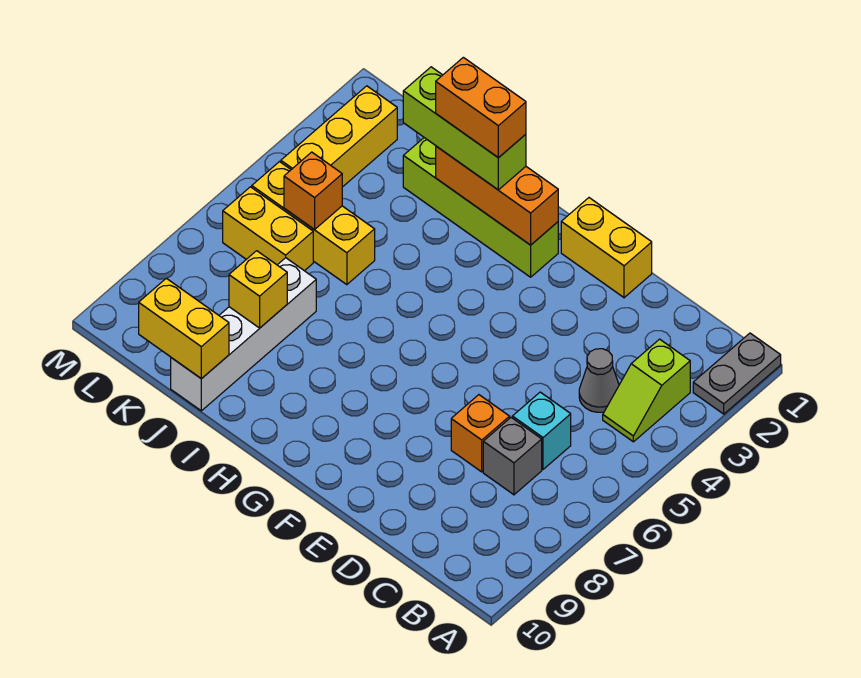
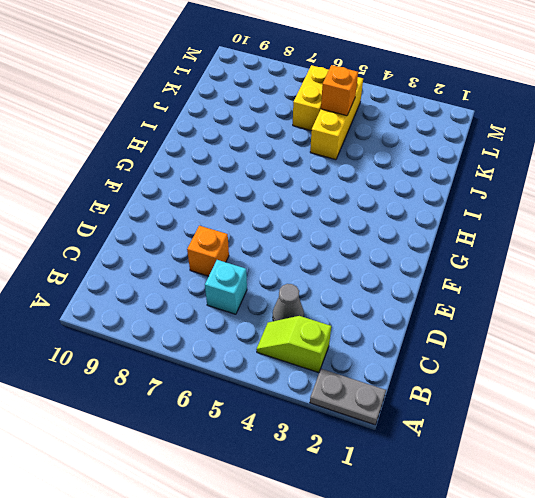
none -> grey 1x1 brick [483,418,542,495]
none -> yellow 1x2 brick [561,198,652,298]
none -> lime 1x4 brick [403,138,558,277]

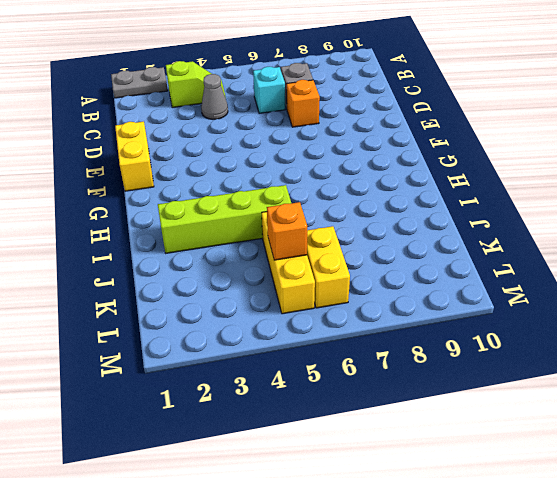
lime 1x4 brick [158,185,291,253] -> lime 1x4 brick turned to [403,138,558,277]
none -> white 1x4 brick [171,258,316,411]
none -> yellow 1x3 brick [281,86,397,187]
none -> orange 1x3 brick [436,146,558,245]

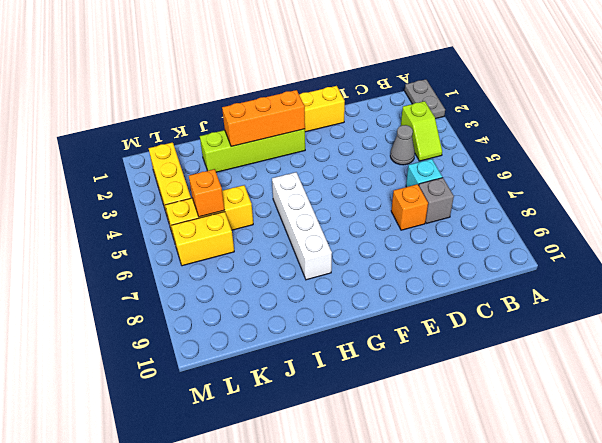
white 1x4 brick [272,172,332,280] -> white 1x4 brick moved to [171,258,316,411]
none -> yellow 1x1 brick [229,251,287,328]
none -> yellow 1x2 brick [139,278,229,379]
none -> lime 1x3 brick [403,67,526,190]

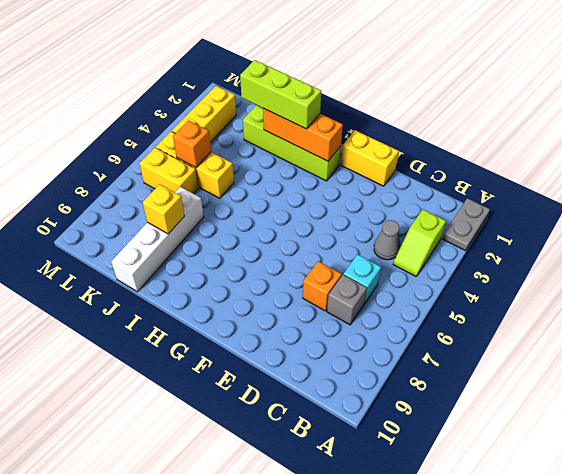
none -> yellow 1x2 brick [139,278,229,379]
none -> orange 1x2 brick [436,57,526,158]

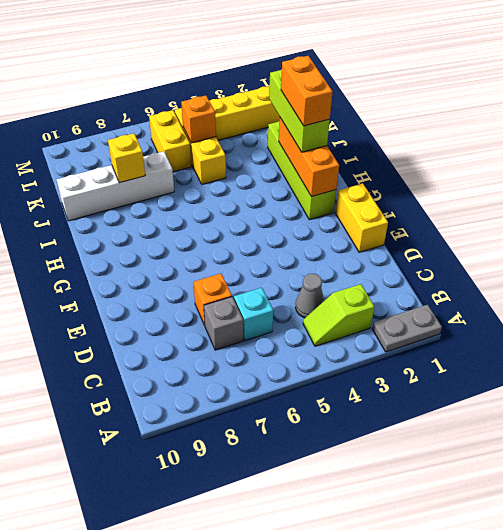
none -> yellow 1x2 brick [139,278,229,379]

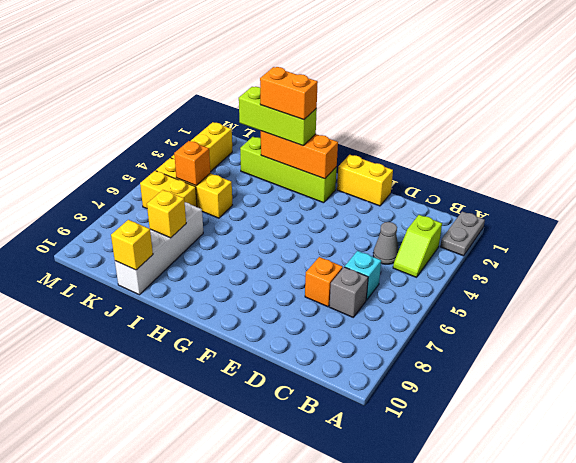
yellow 1x1 brick [111,220,153,270] -> yellow 1x2 brick [139,278,229,379]

